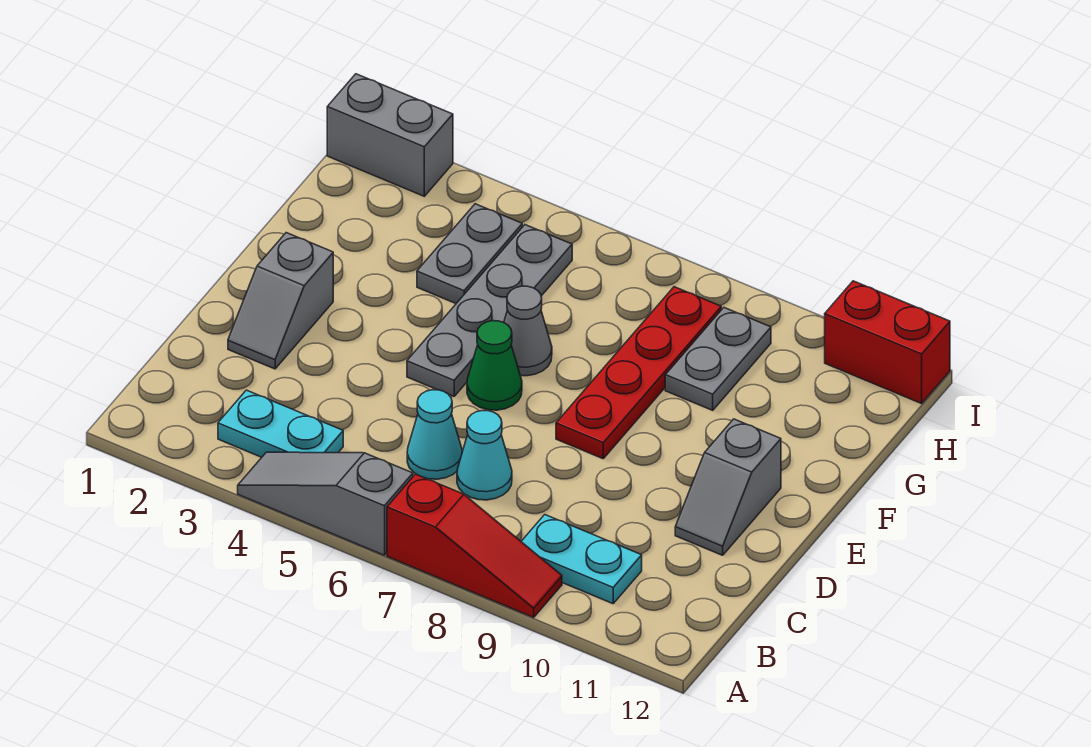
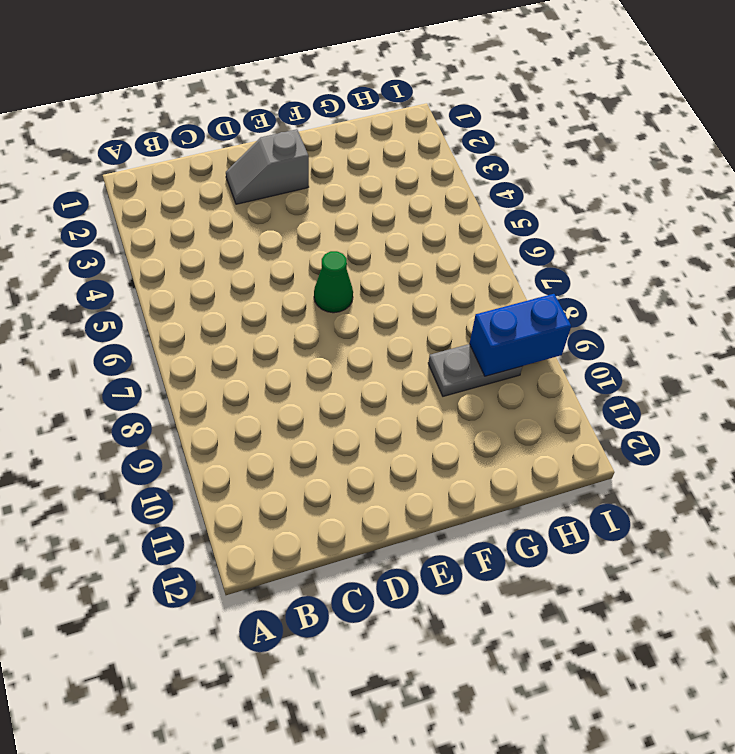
blue 1x2 brick [470,294,571,376] -> none
none -> grey 1x3 slope [238,452,413,555]
none -> red 1x3 slope [387,474,562,617]
none -> cyan 1x2 plate [218,390,343,457]

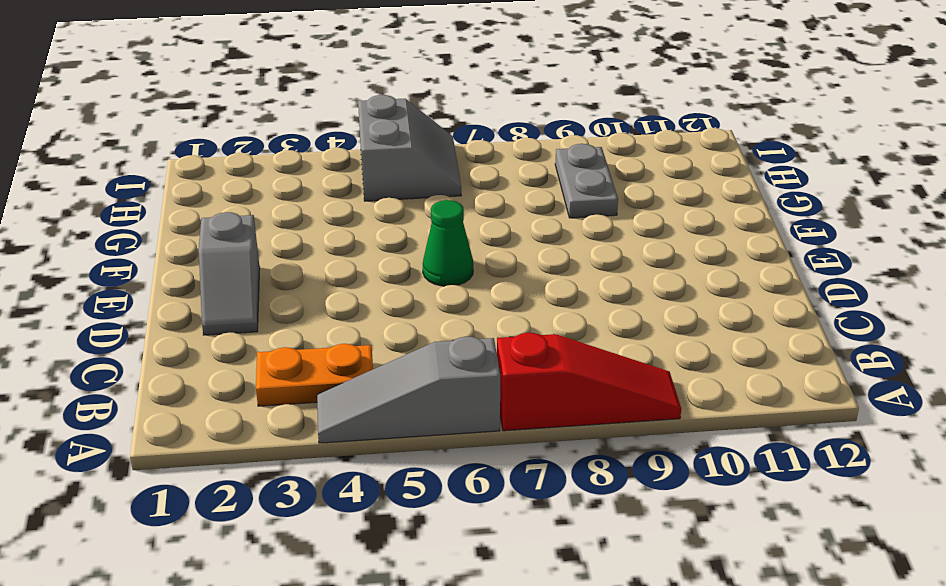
orange 1x2 plate [256,344,373,406] -> cyan 1x2 plate [218,390,343,457]
grey 2x2 slope [358,95,461,201] -> grey 1x4 plate [407,225,572,396]
none -> cyan 1x2 plate [521,515,642,604]
none -> cyan 1x1 cone [407,390,462,479]
none -> cyan 1x1 cone [457,411,512,500]

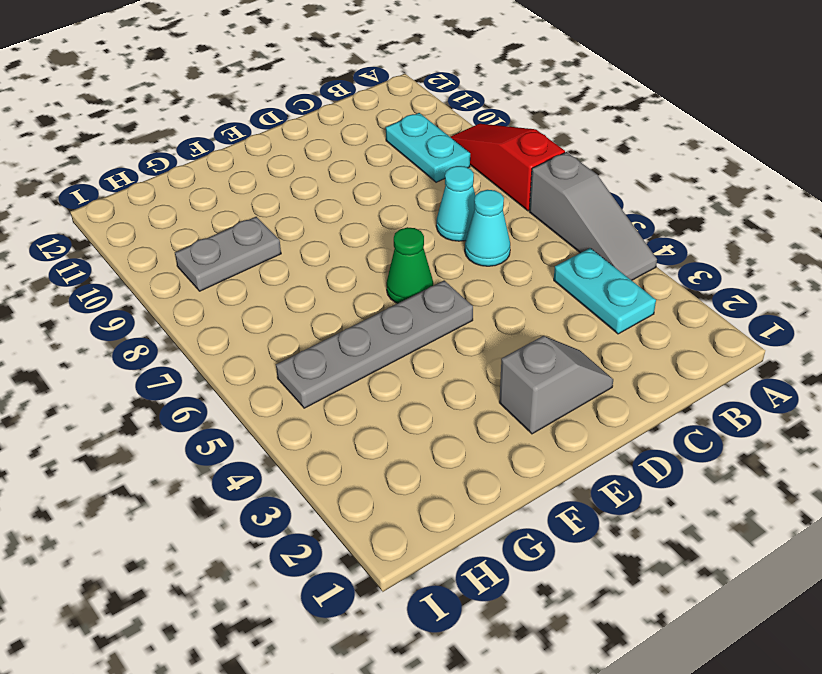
none -> grey 1x2 slope [675,419,781,555]
none -> red 1x4 plate [556,287,721,459]
none -> grey 1x1 cone [504,286,552,376]

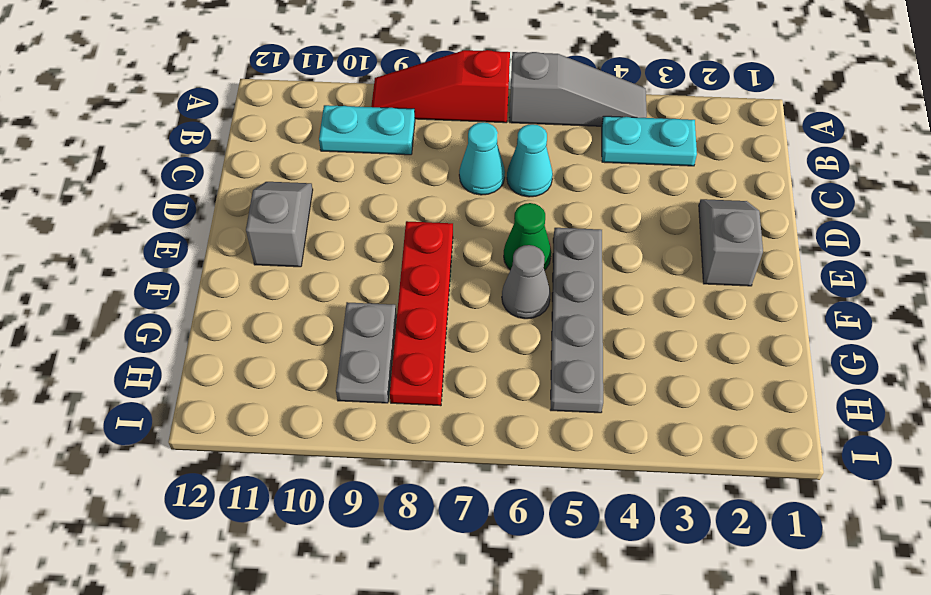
none -> grey 1x2 plate [417,204,522,303]
none -> grey 1x2 brick [327,74,453,196]
none -> red 1x2 brick [825,281,950,404]

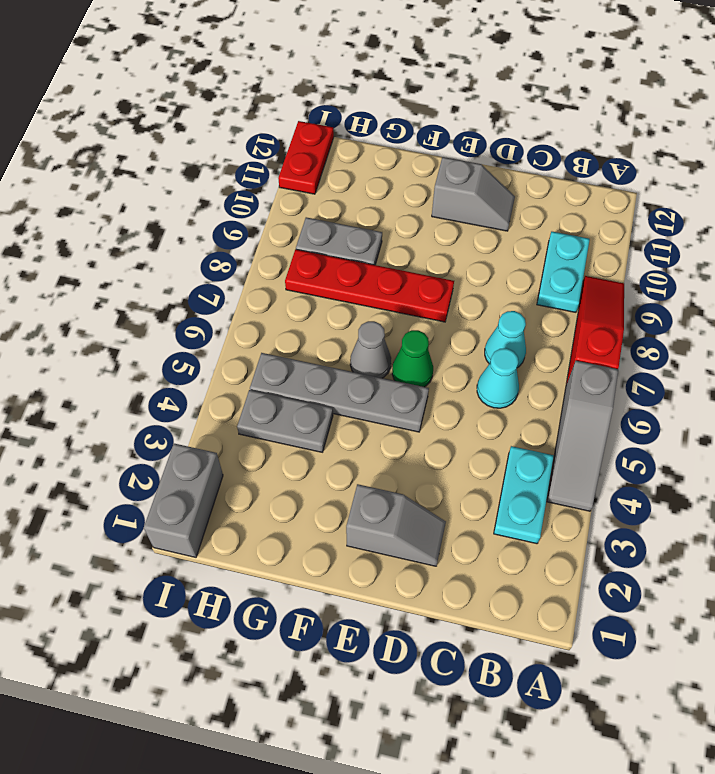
red 1x2 plate [278,121,334,194] -> red 1x2 brick [825,281,950,404]

